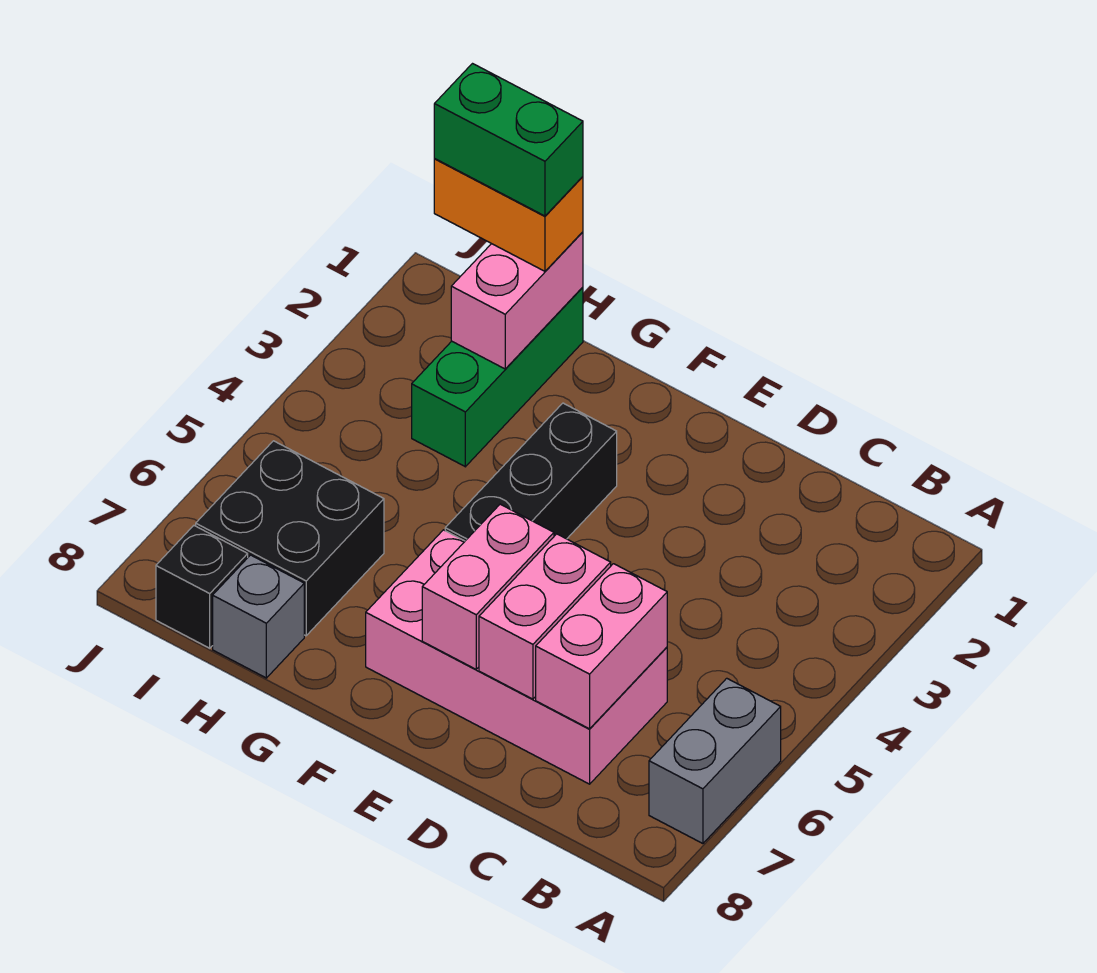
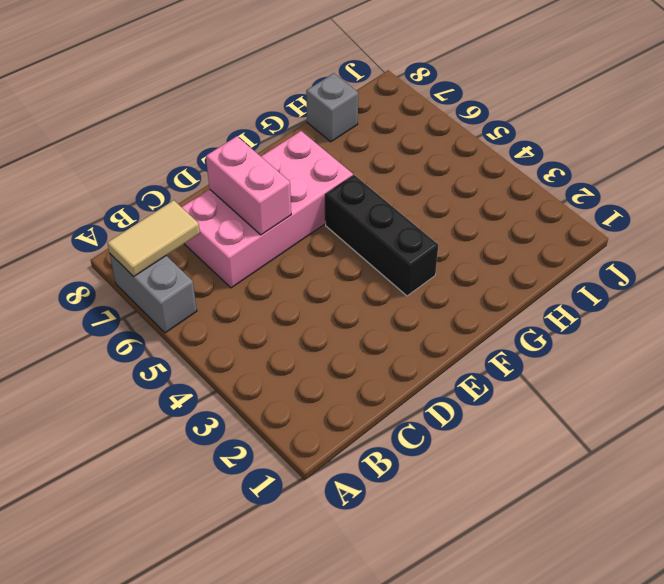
tan 1x2 tile [107,200,200,277] -> none
none -> green 1x3 brick [412,287,583,467]
none -> black 2x2 brick [196,441,384,636]
none -> black 1x1 brick [156,526,248,648]

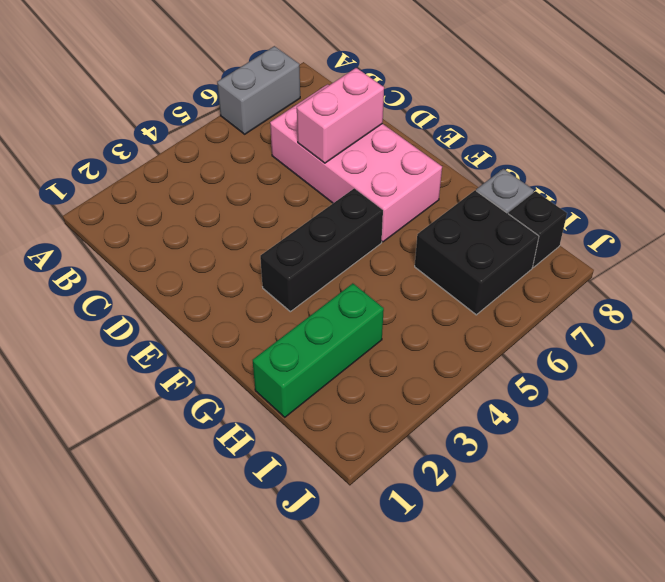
none -> pink 1x2 brick [536,564,667,729]
none -> pink 1x2 brick [422,504,554,669]
none -> pink 1x2 brick [451,232,583,369]

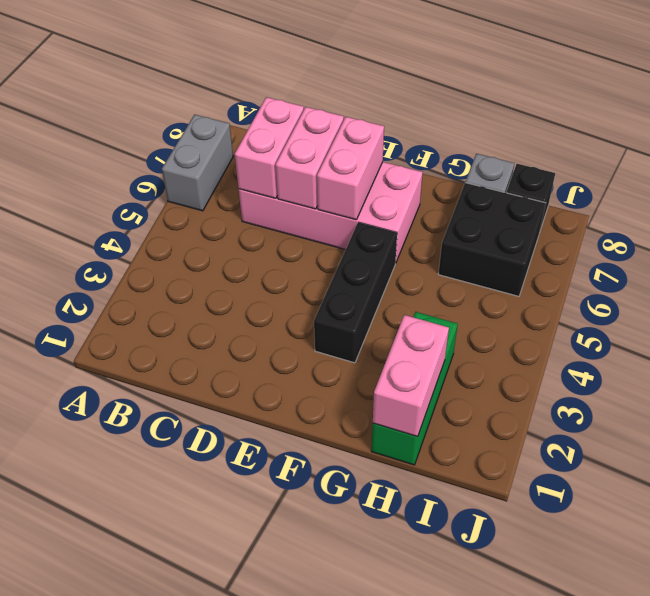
none -> orange 1x2 brick [434,159,583,271]
none -> green 1x2 brick [434,64,583,216]

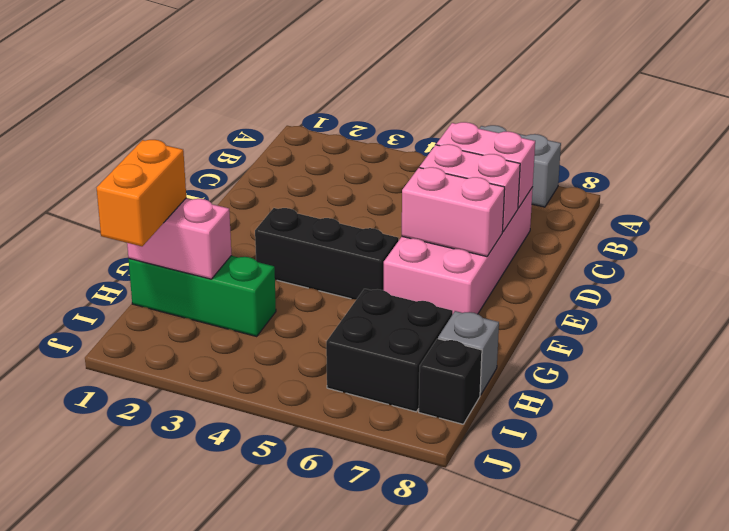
none -> green 1x2 brick [434,64,583,216]

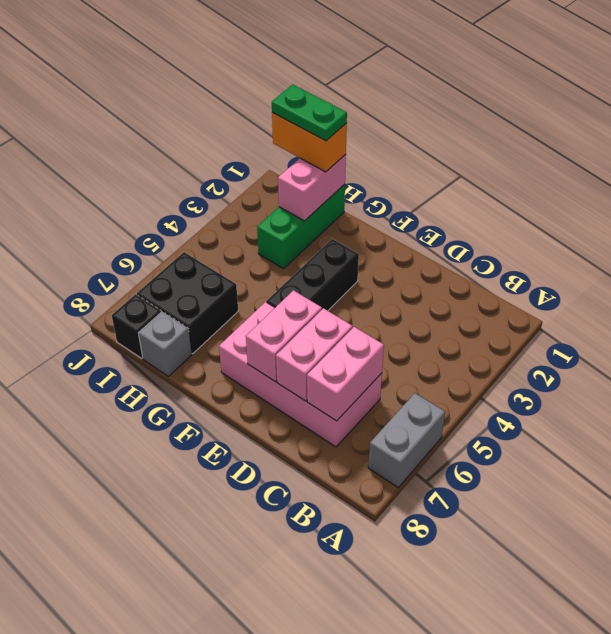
green 1x2 plate [272,84,347,141] -> green 1x2 brick [434,64,583,216]

